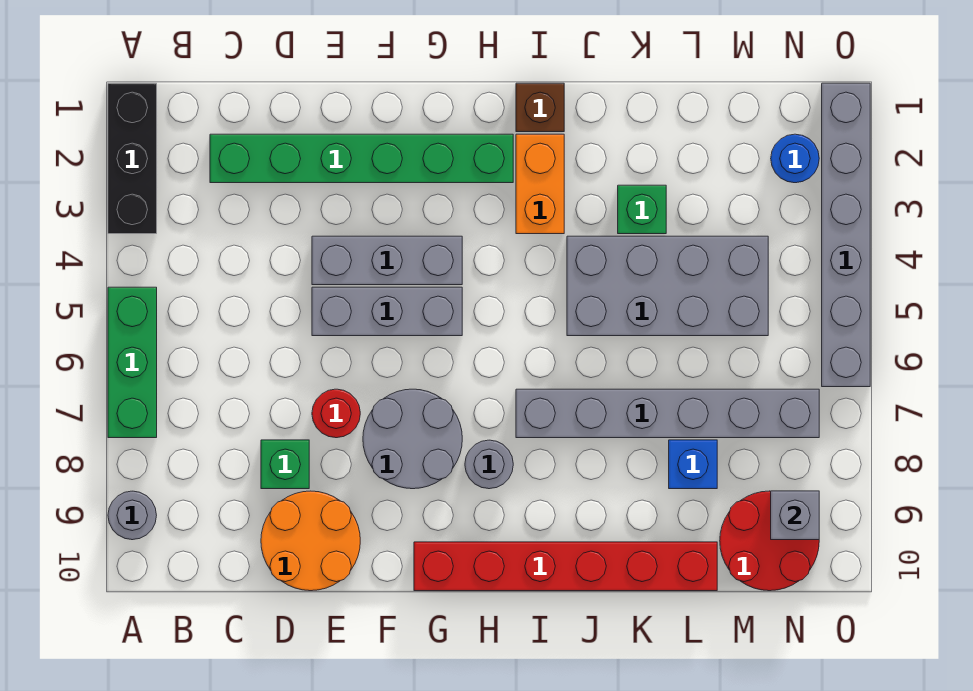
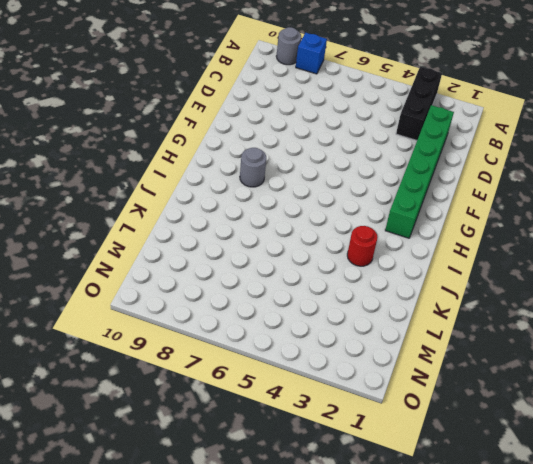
black 1x3 brick [396,66,442,140] -> black 1x3 brick turned to [108,83,157,234]
blue 1x1 brick [296,33,327,74] -> blue 1x1 brick moved to [669,440,717,489]
red 1x1 round brick [347,226,377,266] -> red 1x1 round brick moved to [312,389,360,438]
none -> green 1x3 brick [108,287,157,438]
none -> green 1x1 brick [261,440,309,489]
none -> orange 2x2 round brick [261,491,360,591]

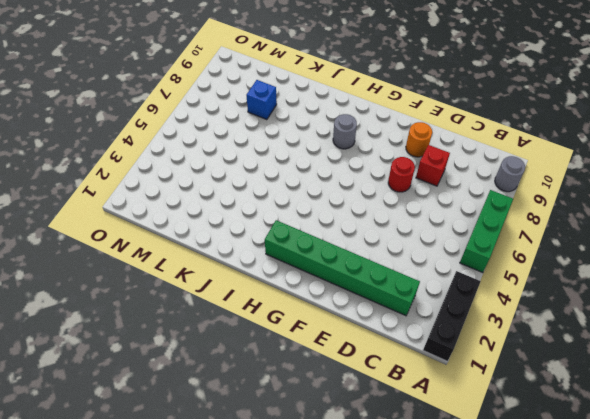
red 1x1 brick [416,145,450,186] -> green 1x1 brick [261,440,309,489]
orange 1x1 round brick [406,122,432,157] -> orange 2x2 round brick [261,491,360,591]
none -> grey 1x3 brick [312,236,462,285]
none -> grey 1x3 brick [312,287,462,336]
none -> grey 2x2 round brick [363,389,462,489]

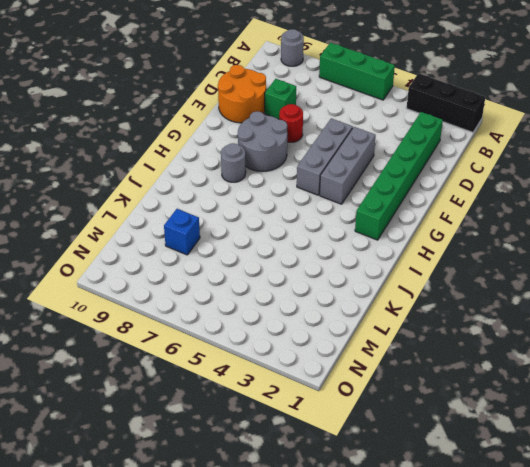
none -> red 1x6 brick [414,542,717,591]
none -> brown 1x1 brick [516,83,564,132]
none -> orange 1x2 brick [516,134,564,234]

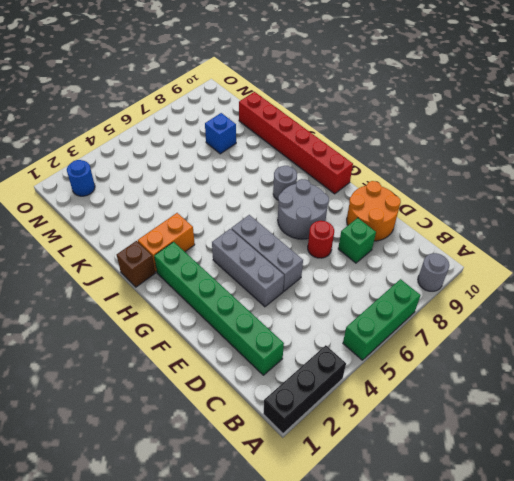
none -> grey 1x6 brick [516,389,819,438]
none -> grey 2x4 brick [567,236,768,336]
none -> green 1x1 brick [618,185,666,234]

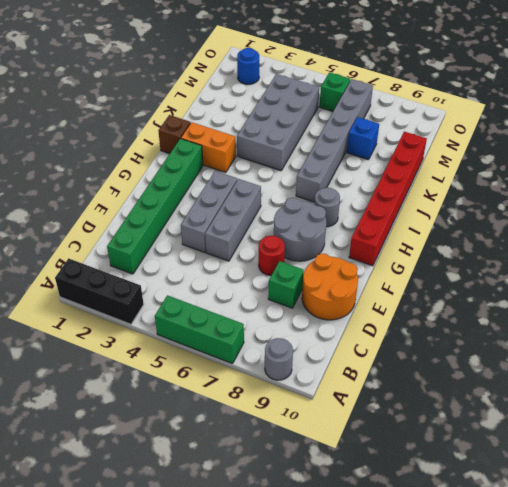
green 1x1 brick [320,72,350,111] -> green 1x1 brick moved to [618,185,666,234]
none -> red 2x2 round brick [720,491,819,591]
none -> grey 1x6 brick [822,83,870,387]
none -> grey 1x1 brick [771,491,819,540]

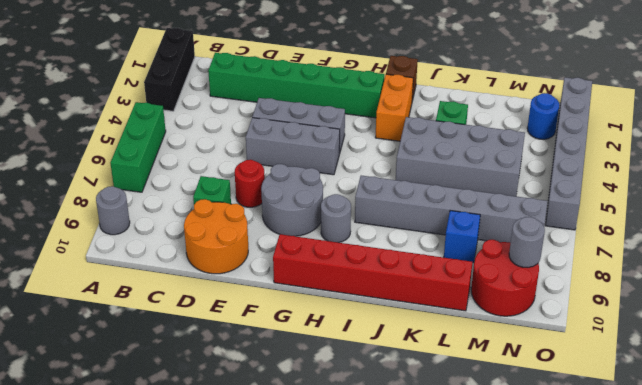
grey 1x1 round brick [509,217,545,268] -> grey 1x1 brick [771,491,819,540]

